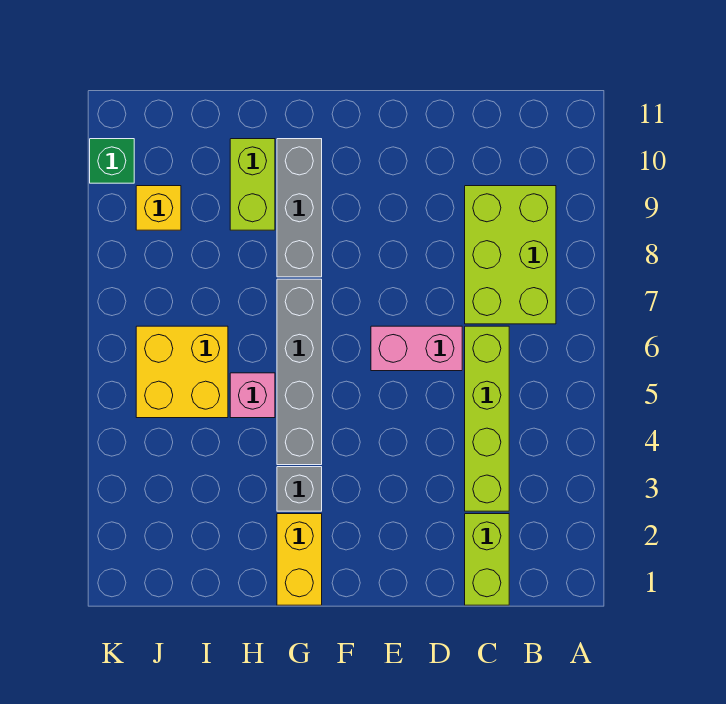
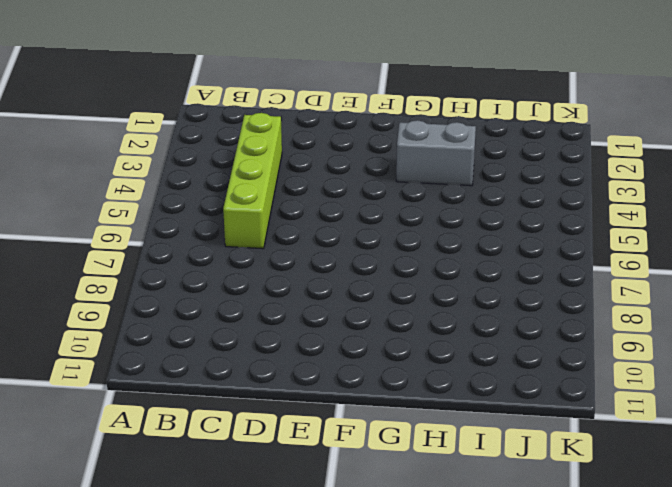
grey 1x2 brick [396,120,476,186] -> grey 1x1 brick [277,467,322,511]
none -> lime 2x3 brick [465,186,556,324]
none -> lime 1x2 brick [465,514,509,605]
none -> pink 1x2 brick [371,326,462,371]

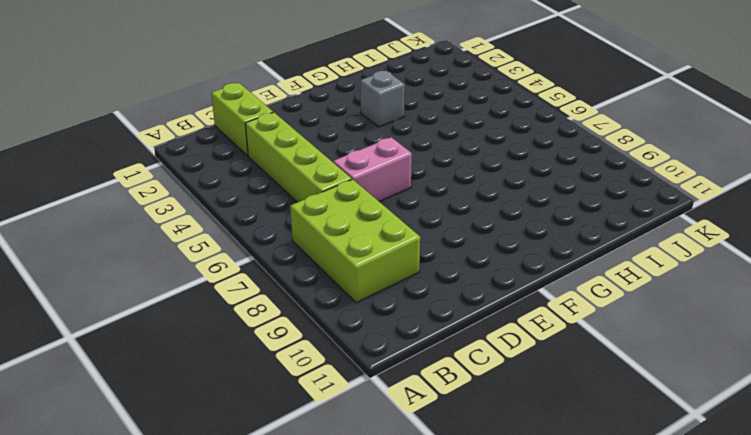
none -> yellow 1x2 brick [277,514,322,605]
none -> grey 1x4 brick [277,279,322,465]
none -> grey 1x3 brick [277,139,322,277]

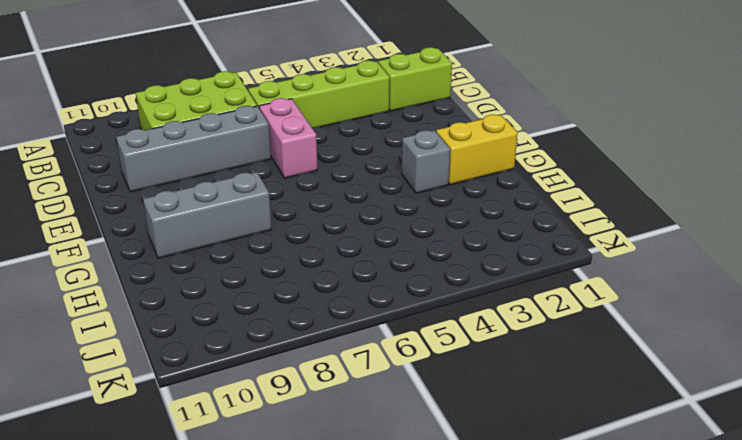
grey 1x4 brick [116,106,271,192] -> grey 1x4 brick moved to [277,279,322,465]
none -> pink 1x1 brick [230,373,275,418]
none -> lime 1x2 brick [230,139,275,230]
none -> yellow 2x2 brick [136,326,228,418]

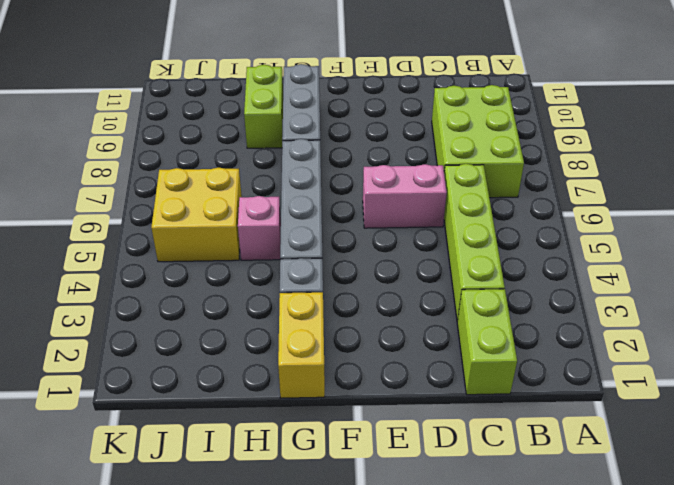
none -> yellow 1x1 brick [136,186,181,230]
none -> green 1x1 brick [90,139,134,183]

